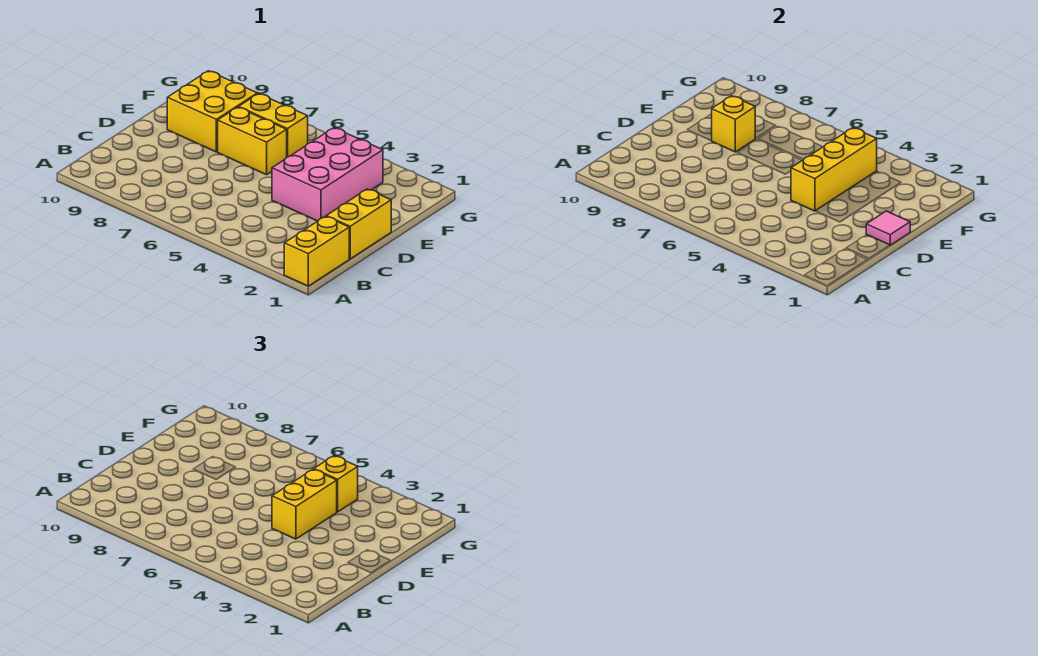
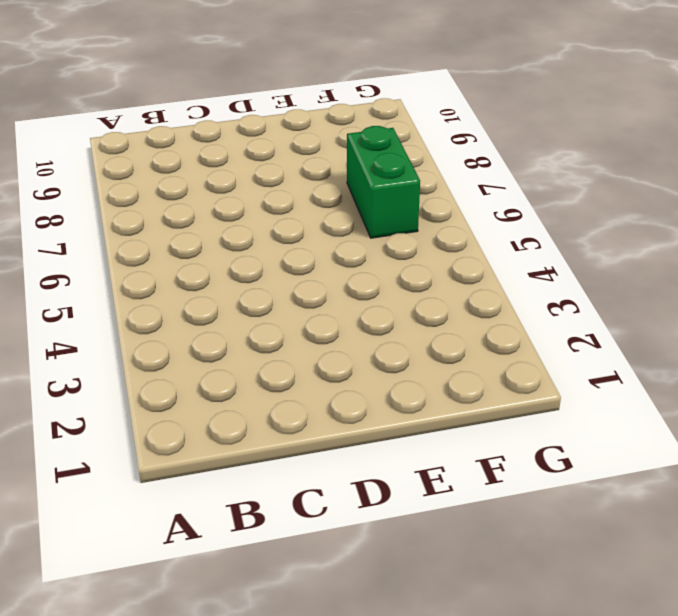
green 1x2 brick [347,126,420,238] -> yellow 1x2 brick [239,94,308,157]
none -> yellow 1x2 brick [284,216,349,286]
none -> yellow 1x2 brick [326,189,391,259]

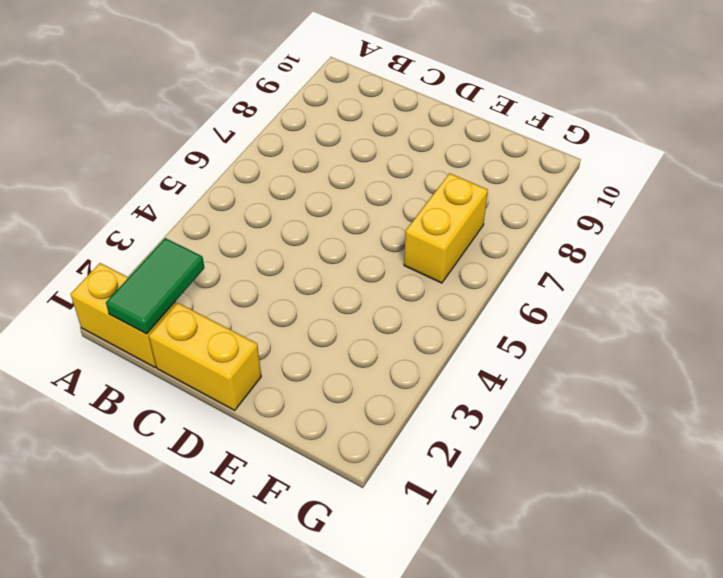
green 1x2 tile [106,238,204,334] -> none
none -> pink 2x3 brick [272,128,383,221]
none -> yellow 1x2 brick [218,107,287,175]

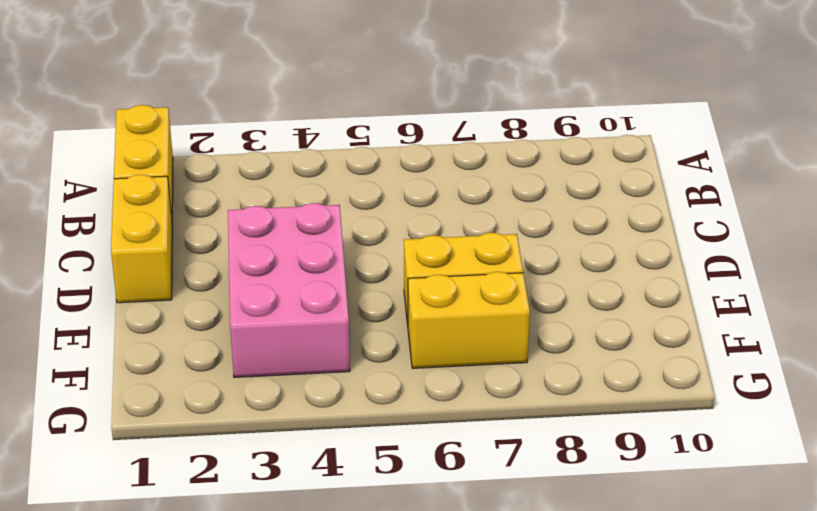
none -> yellow 2x2 brick [167,71,257,152]
none -> pink 1x1 tile [866,211,910,245]

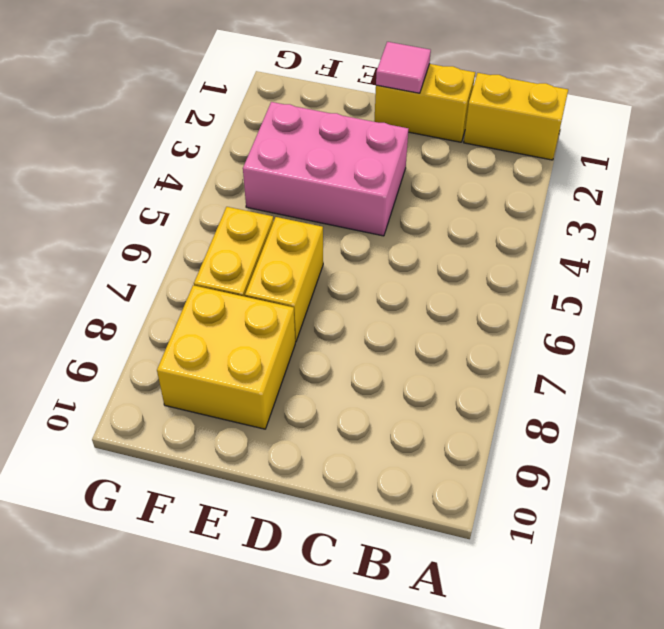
none -> yellow 1x3 brick [791,128,877,211]
none -> yellow 1x1 brick [712,96,755,152]

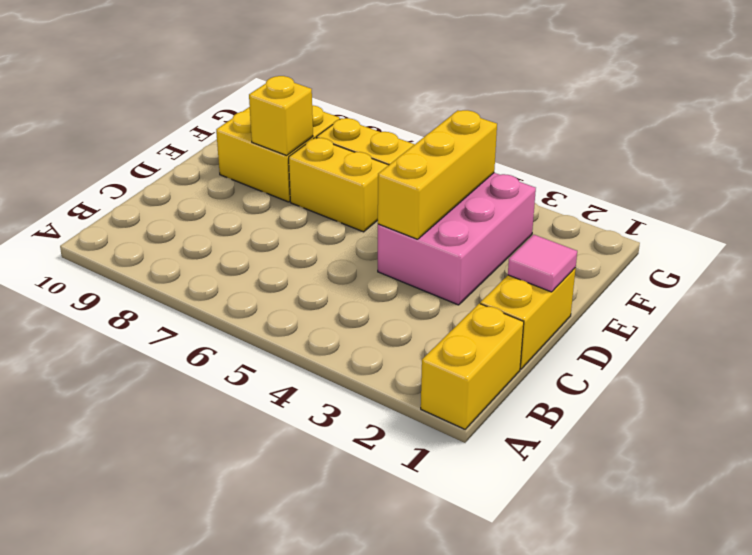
none -> yellow 1x2 brick [272,469,337,539]
none -> yellow 1x1 brick [314,456,358,512]

